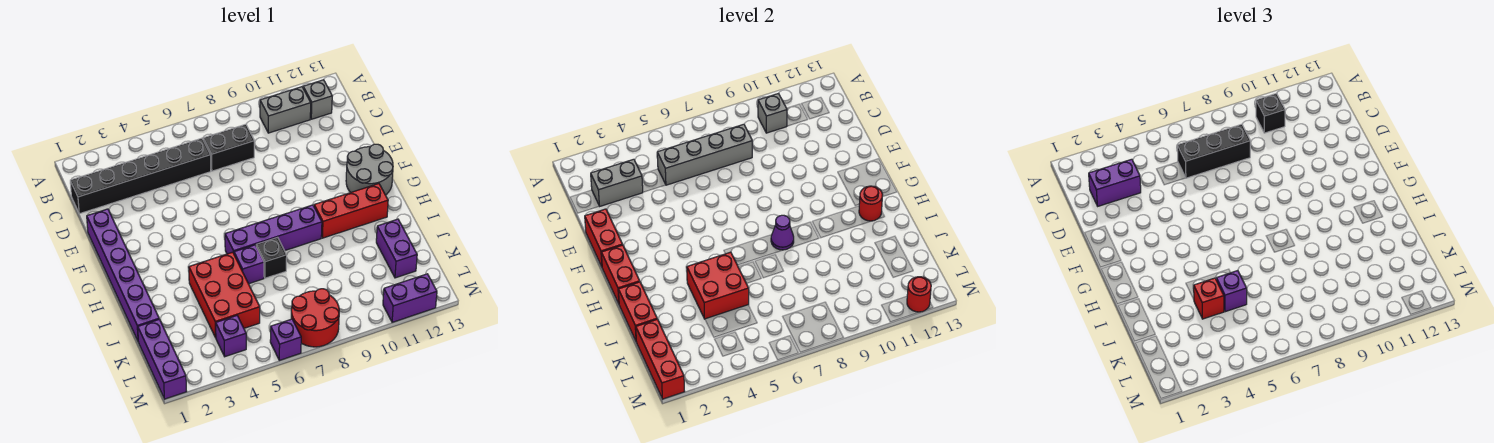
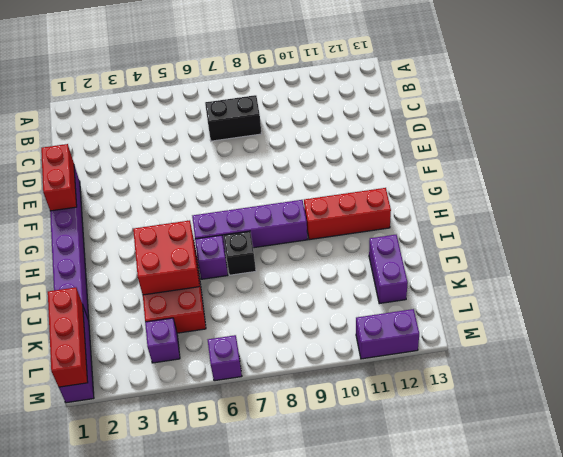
none -> grey 1x2 brick [260,87,311,133]
none -> grey 1x1 brick [303,80,332,119]
none -> black 1x6 brick [70,138,211,214]
none -> grey 2x2 round brick [346,144,393,195]

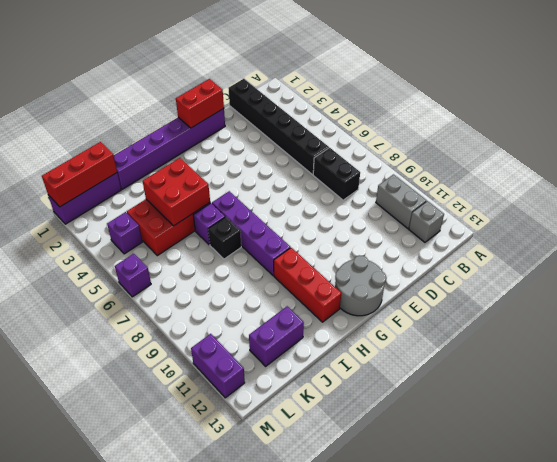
none -> red 2x2 round brick [291,289,339,347]
none -> grey 1x1 brick [758,93,787,133]
none -> grey 1x2 brick [591,159,643,206]
none -> grey 1x4 brick [657,124,752,185]

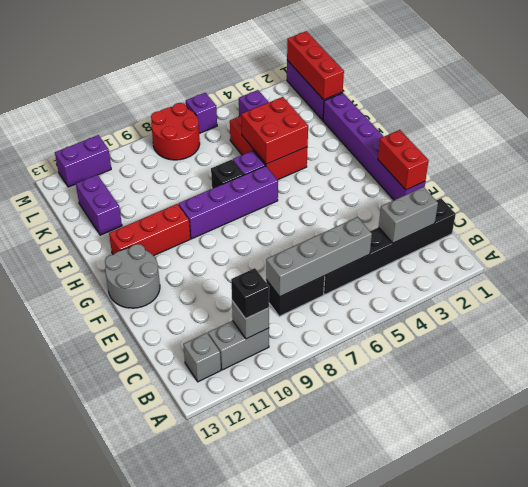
none -> red 1x2 brick [601,245,640,304]
none -> purple 1x1 cone [771,215,794,250]
none -> red 1x1 round brick [859,186,883,221]
none -> red 1x2 brick [618,282,657,341]

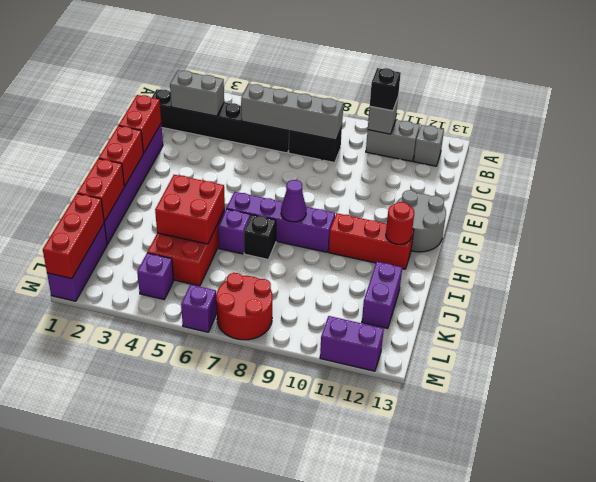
none -> red 1x1 round brick [907,277,931,312]
none -> purple 1x2 brick [1089,159,1141,206]
none -> black 1x3 brick [1177,124,1250,178]
none -> red 1x1 brick [1194,278,1224,319]

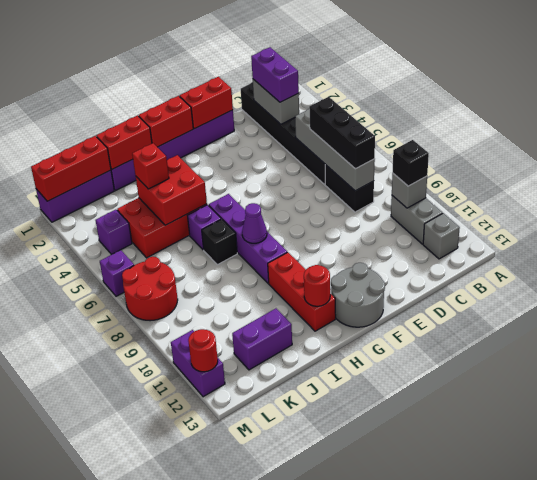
none -> purple 1x1 brick [1216,271,1247,312]

